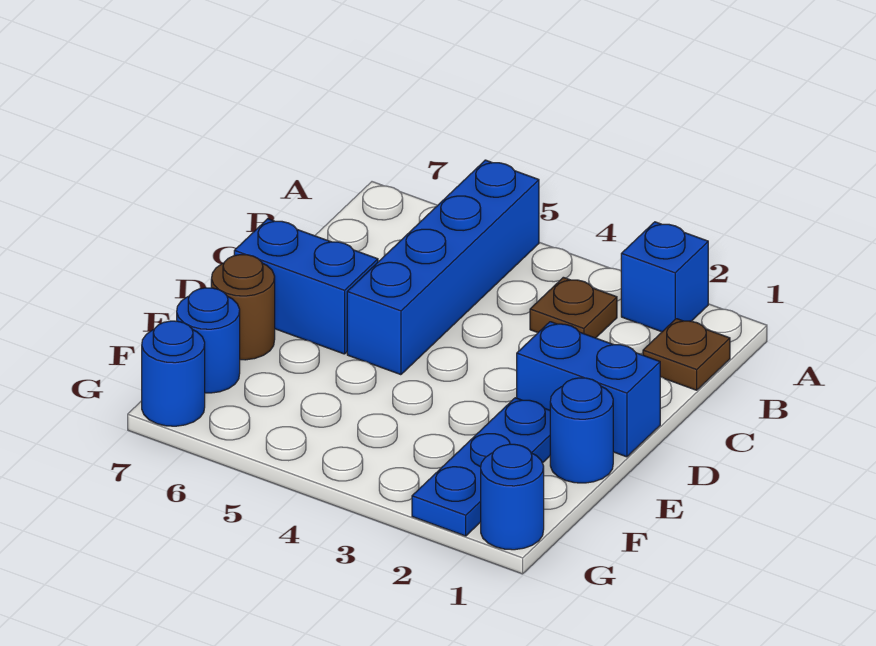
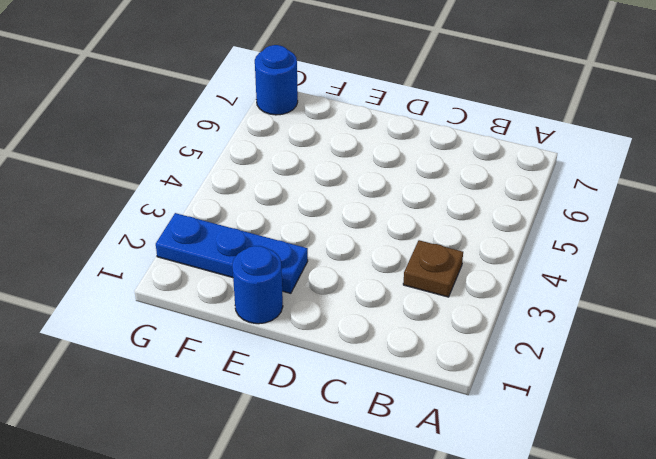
none -> blue 1x1 brick [621,222,708,332]
none -> blue 1x4 brick [347,160,539,375]
none -> brown 1x1 plate [643,319,730,390]

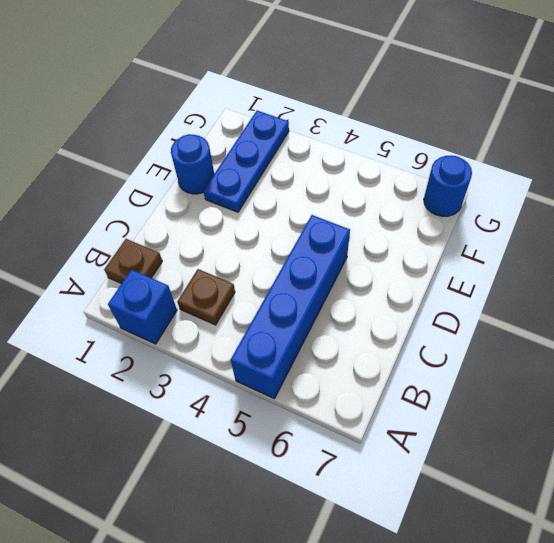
none -> blue 1x2 brick [517,322,660,457]
none -> blue 1x2 brick [234,219,378,354]
none -> brown 1x1 round brick [211,255,275,360]

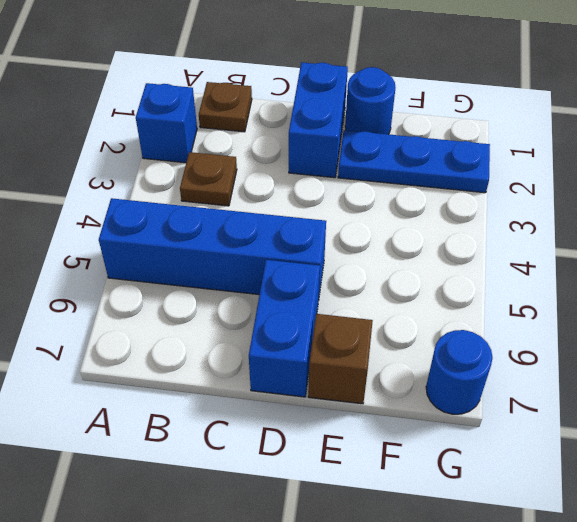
brown 1x1 brick [308,314,373,404] -> brown 1x1 round brick [211,255,275,360]
none -> blue 1x1 round brick [177,288,240,393]
none -> blue 1x1 round brick [481,444,544,550]

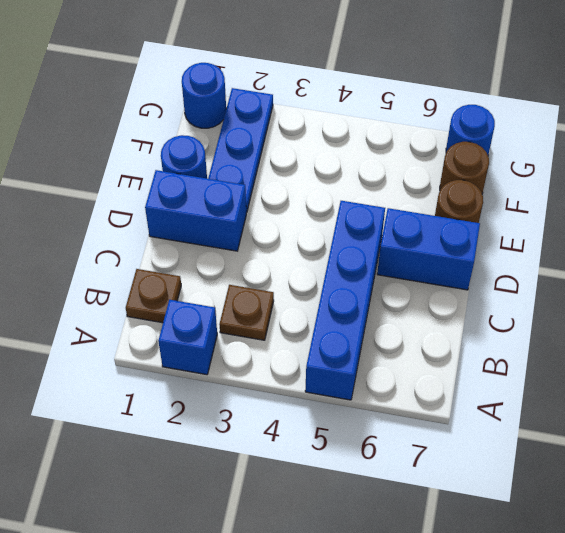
brown 1x1 round brick [440,142,489,194] -> blue 1x1 round brick [177,288,240,393]

